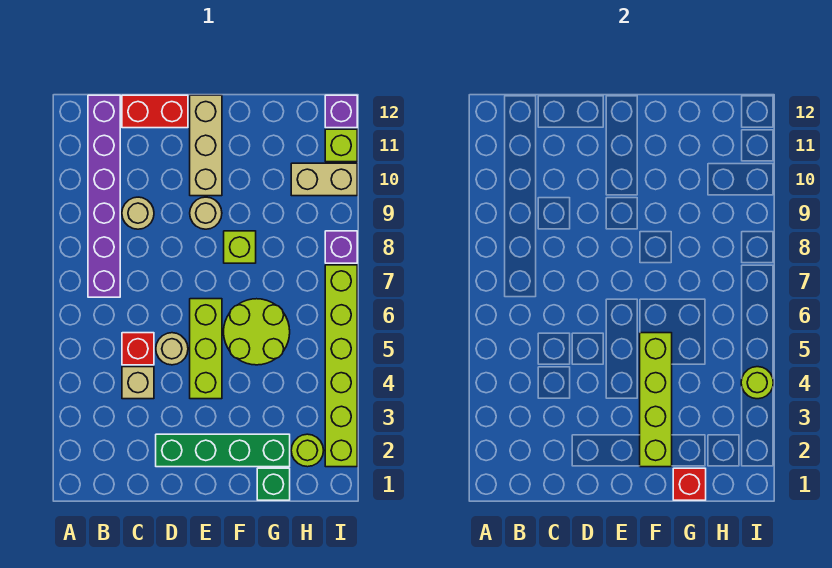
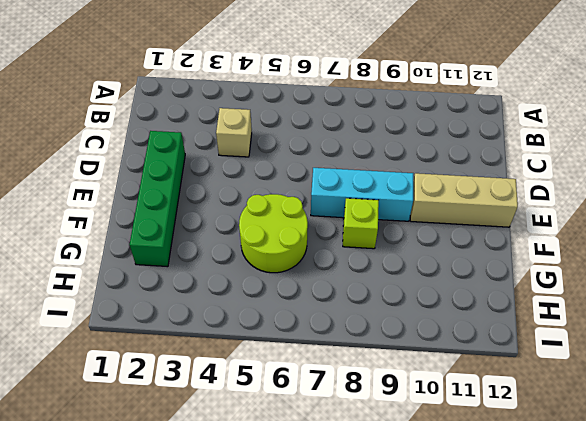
cyan 1x3 brick [311,168,413,221] -> tan 1x1 round brick [190,197,222,229]
none -> purple 1x6 brick [88,95,120,297]
none -> red 1x1 brick [122,333,154,365]
none -> tan 1x1 round brick [122,197,154,229]

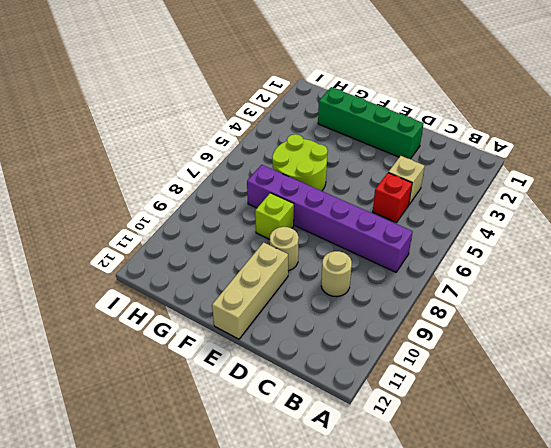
purple 1x6 brick [247,165,413,272] -> purple 1x6 brick turned to [88,95,120,297]
none -> red 1x2 brick [122,95,188,128]
none -> tan 1x1 round brick [156,333,188,365]
none -> lime 1x3 brick [190,299,222,399]

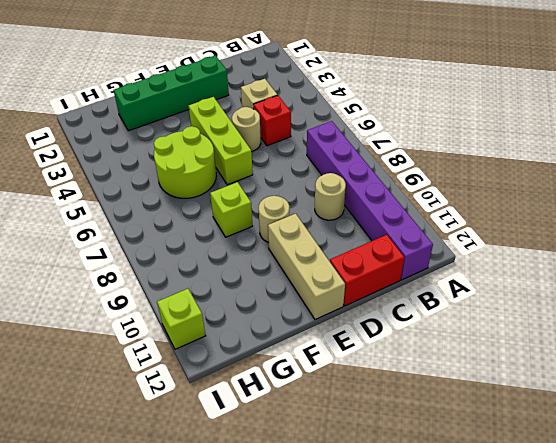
none -> green 1x1 brick [257,468,290,500]
none -> lime 1x1 round brick [291,434,324,467]
none -> tan 1x2 brick [291,163,357,196]

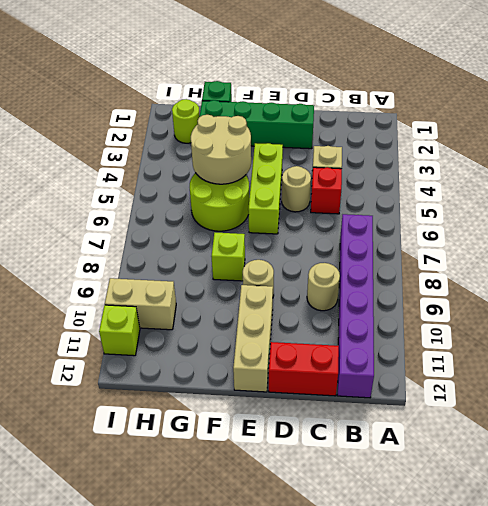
tan 2x2 round brick [191,115,251,184] -> lime 1x4 brick [640,333,672,467]
none -> lime 1x6 brick [325,265,357,467]
none -> purple 1x1 brick [325,231,357,263]
none -> purple 1x1 brick [325,95,357,128]

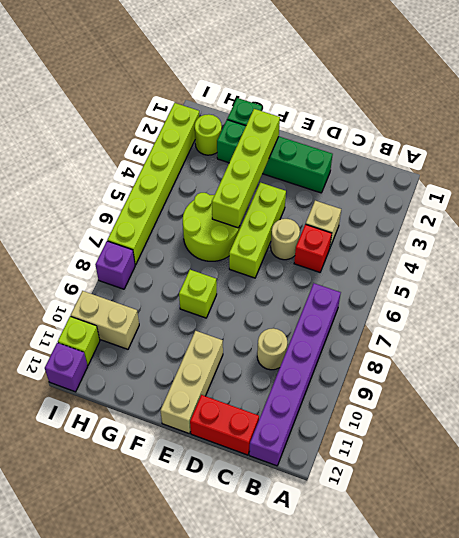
none -> tan 1x1 round brick [190,197,222,229]
none -> red 1x1 brick [673,468,706,500]
none -> lime 1x1 round brick [741,367,773,399]

